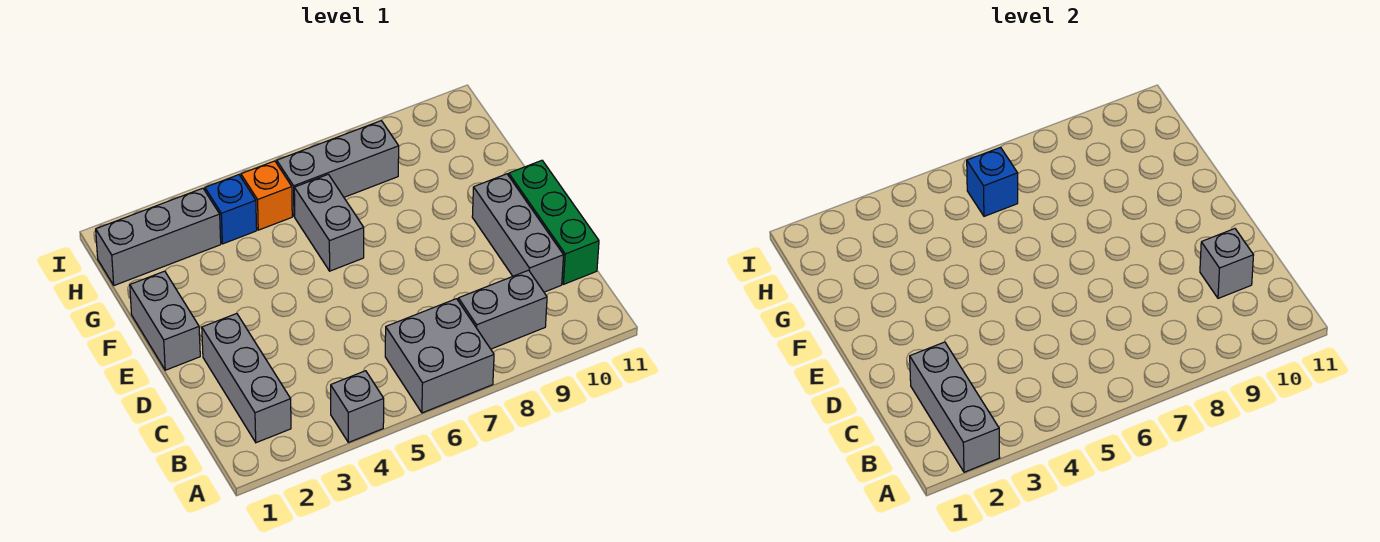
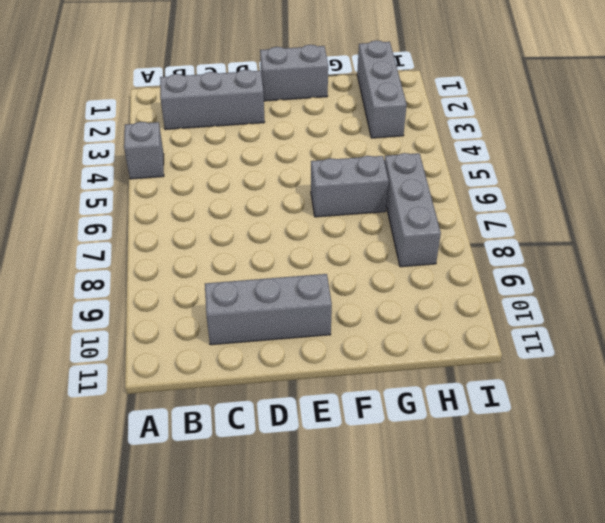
none -> grey 2x2 brick [385,299,494,413]
none -> grey 1x2 brick [458,270,547,349]
none -> green 1x3 brick [509,160,599,284]

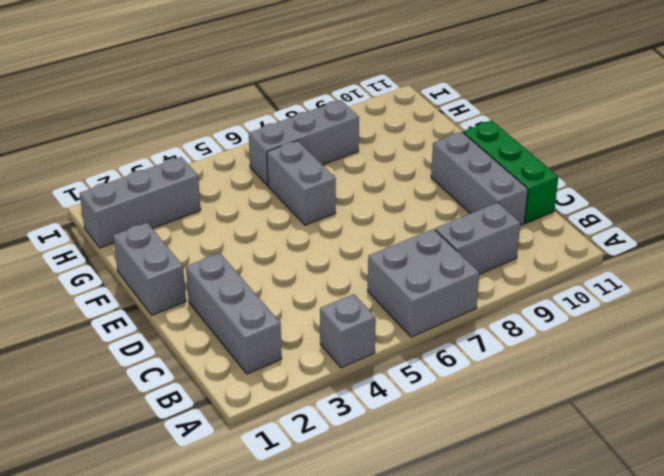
none -> blue 1x1 brick [205,175,257,244]
none -> orange 1x1 brick [241,161,292,230]
none -> grey 1x3 brick [910,342,1000,472]

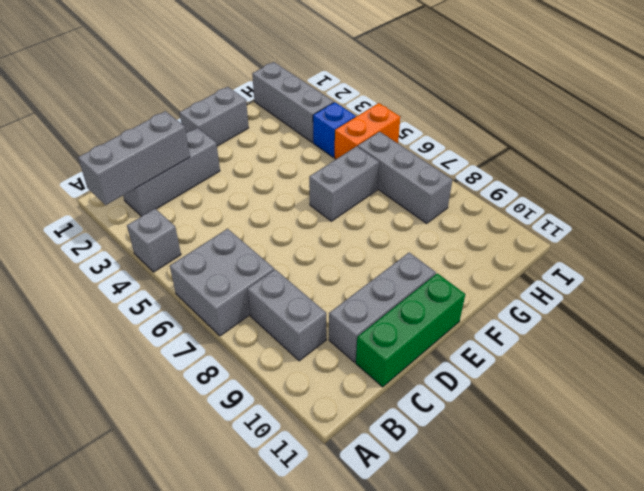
orange 1x2 brick [335,103,400,159] -> orange 1x1 brick [241,161,292,230]
none -> grey 1x1 brick [1200,229,1253,298]
none -> blue 1x1 brick [967,147,1018,216]

